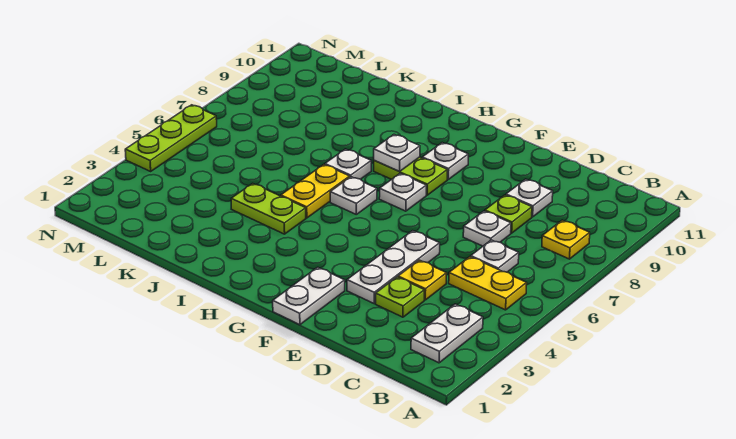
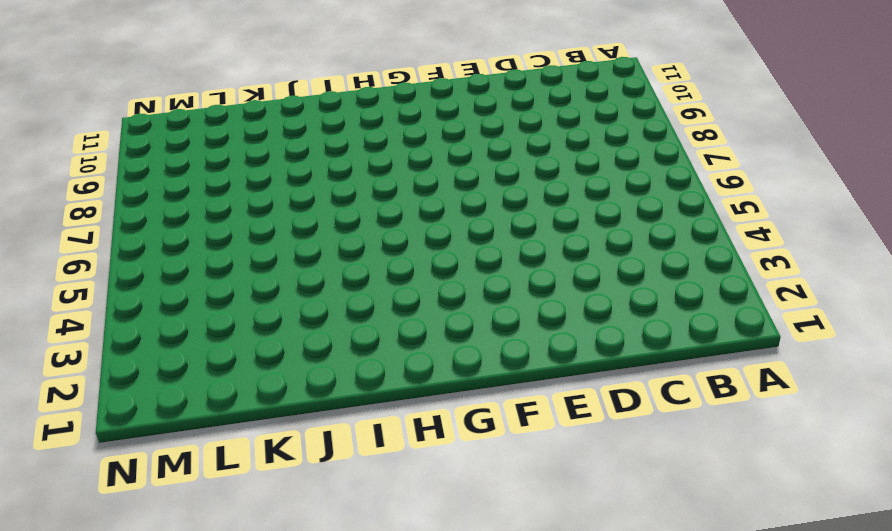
none -> white 1x2 plate [411,304,483,363]
none -> yellow 1x2 plate [449,257,527,310]
none -> yellow 1x1 plate [542,220,590,259]

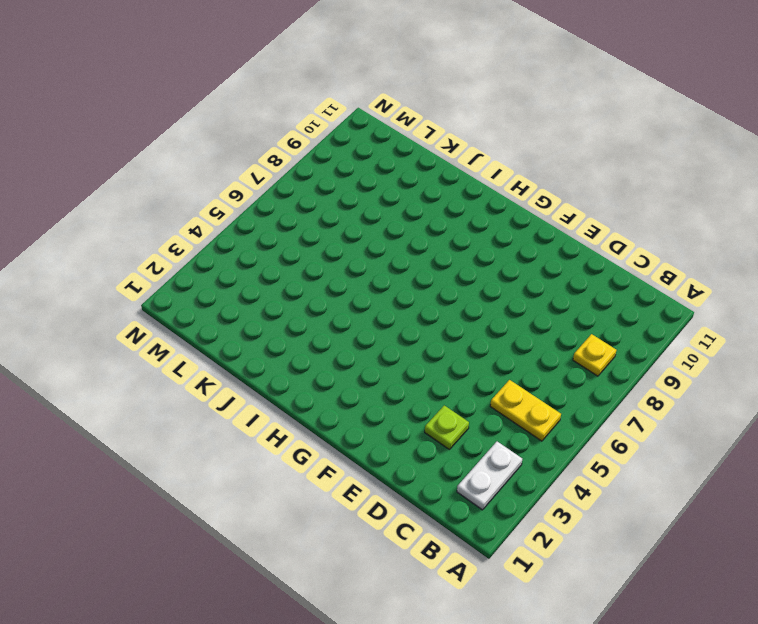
none -> white 1x1 plate [471,240,519,272]
none -> yellow 1x1 plate [398,260,447,300]
none -> white 1x1 plate [463,211,511,246]

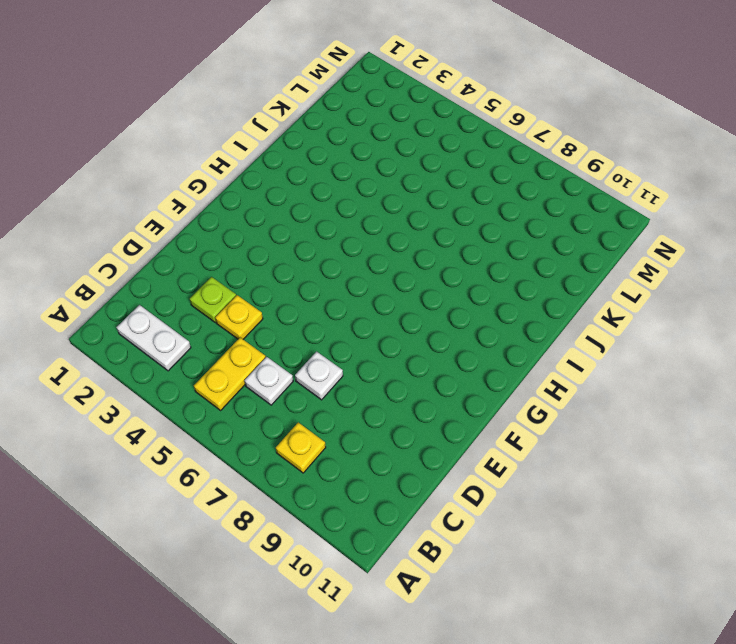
none -> lime 1x1 plate [485,195,532,233]
none -> white 1x1 plate [506,179,553,217]
none -> white 1x3 plate [347,231,440,303]

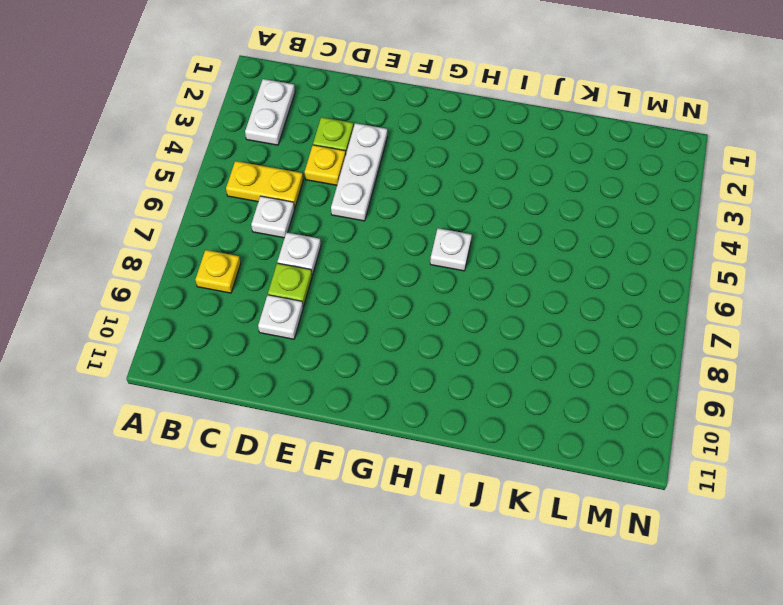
none -> white 1x2 plate [273,267,345,325]
none -> white 1x1 plate [379,174,426,211]
none -> lime 1x2 plate [374,157,448,195]

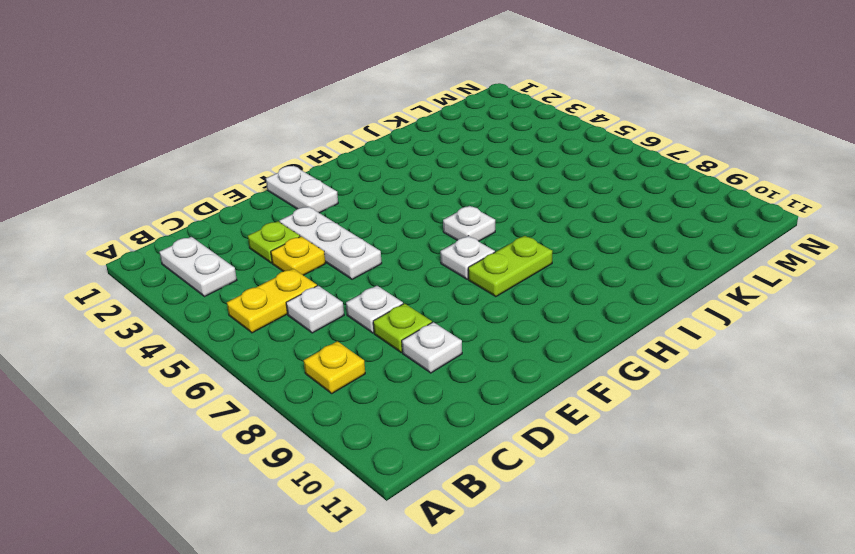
none -> white 1x1 plate [422,143,468,179]
none -> lime 1x2 plate [231,183,306,234]
none -> yellow 1x2 plate [281,165,350,218]

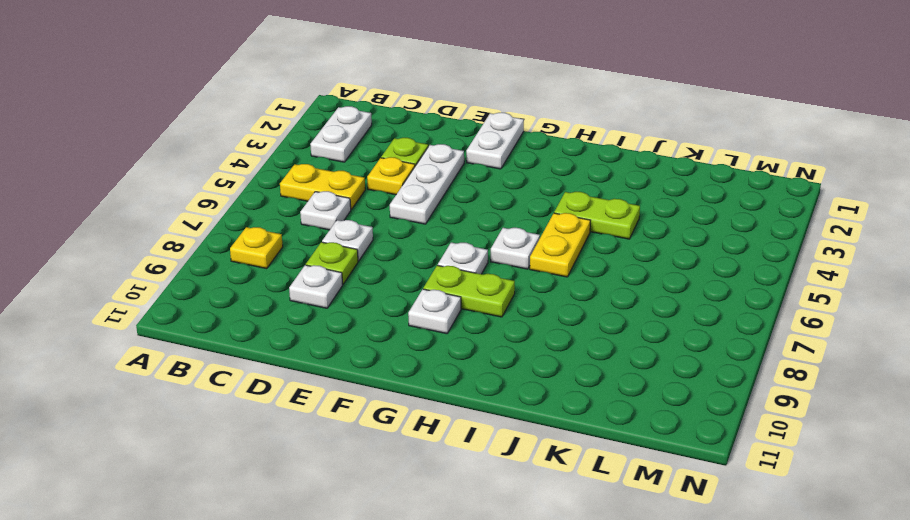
none -> white 1x1 plate [325,149,371,179]
none -> lime 1x3 plate [125,105,217,171]
none -> white 1x1 plate [374,135,420,172]

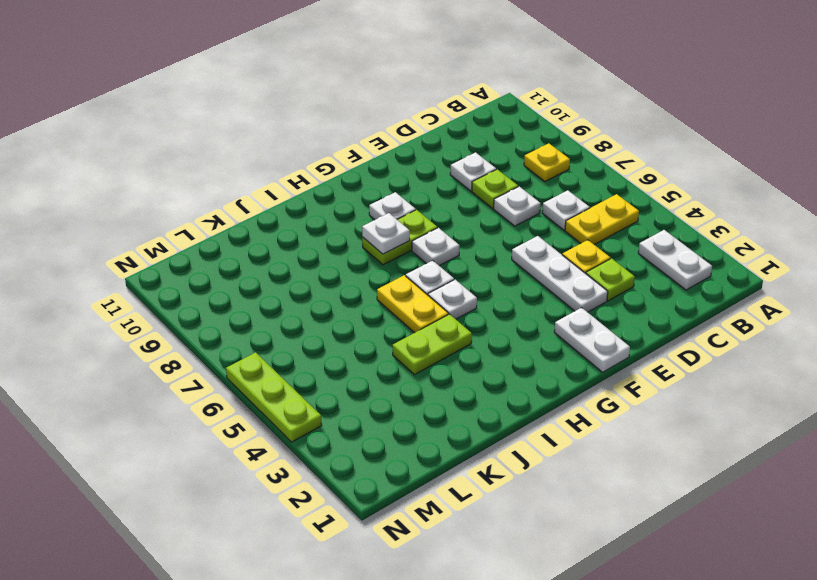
white 1x1 plate [428,280,477,319] -> white 1x1 plate moved to [325,149,371,179]

